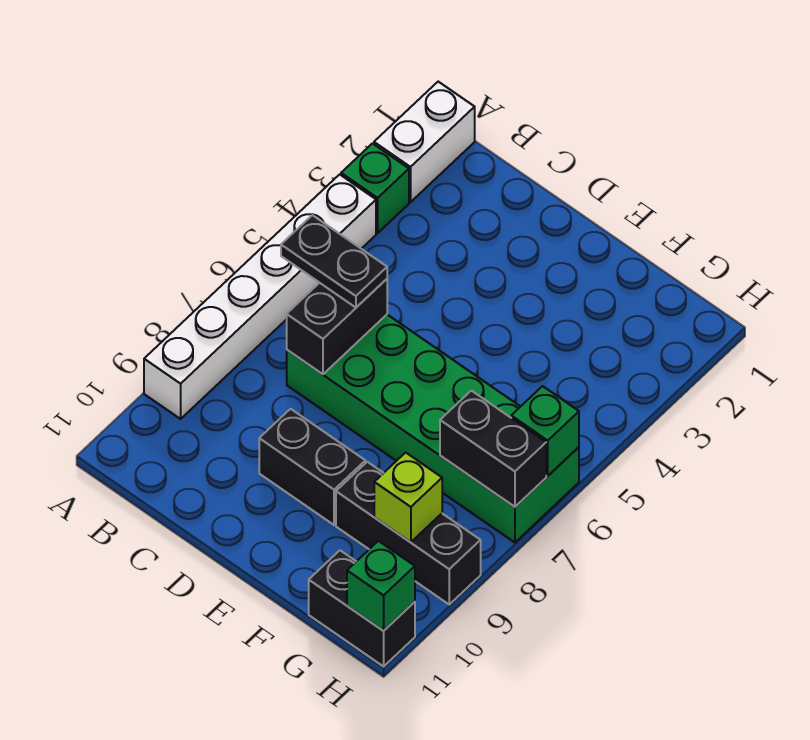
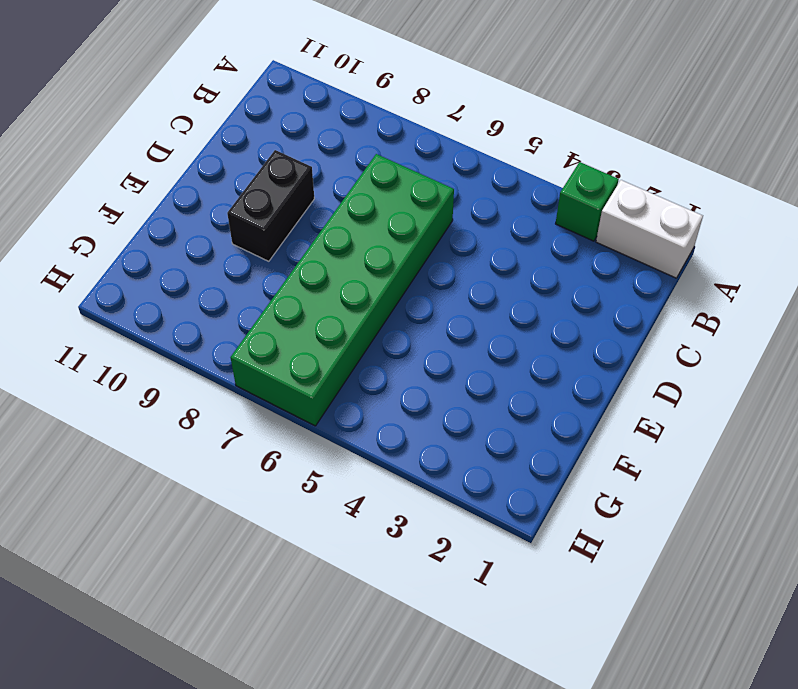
none -> white 1x6 brick [144,174,376,419]
none -> black 1x3 brick [336,462,481,604]
none -> black 1x2 brick [309,550,415,666]

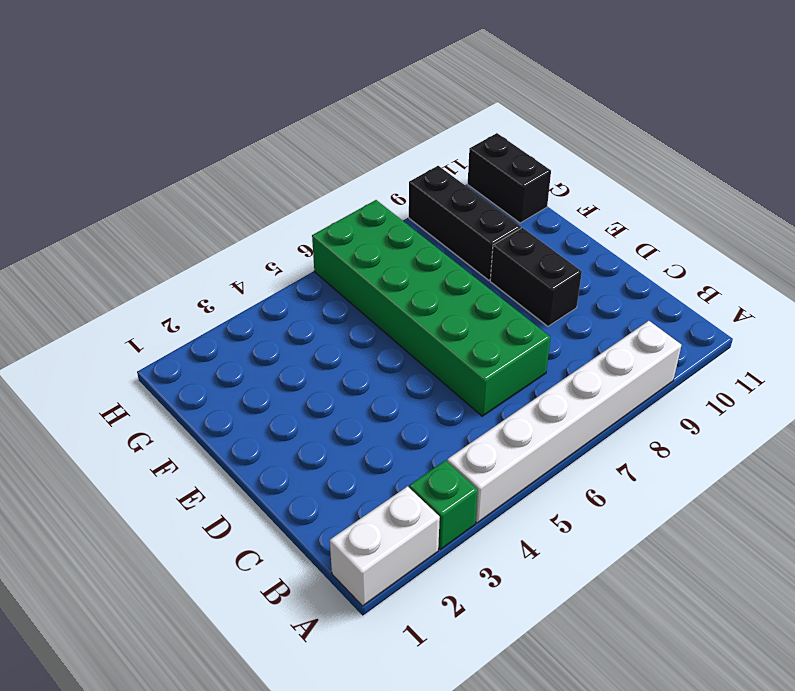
none -> black 1x2 brick [287,279,387,374]
none -> black 1x2 brick [440,391,546,507]
none -> lime 1x1 brick [374,452,442,542]

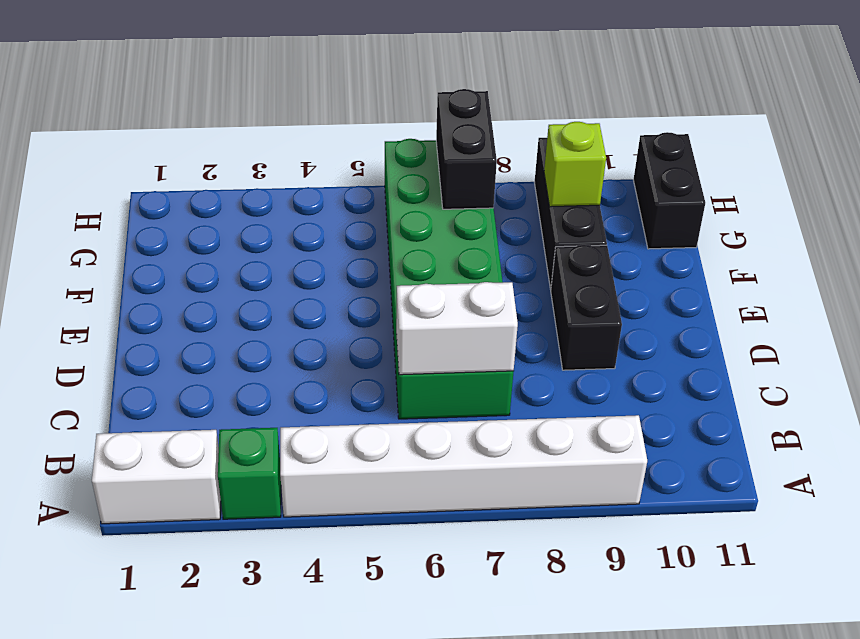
white 1x2 brick [396,282,518,375] -> black 1x2 brick [287,279,387,374]
none -> green 1x1 brick [511,386,579,476]
none -> green 1x1 brick [347,541,415,631]
none -> black 1x2 plate [281,215,387,307]

